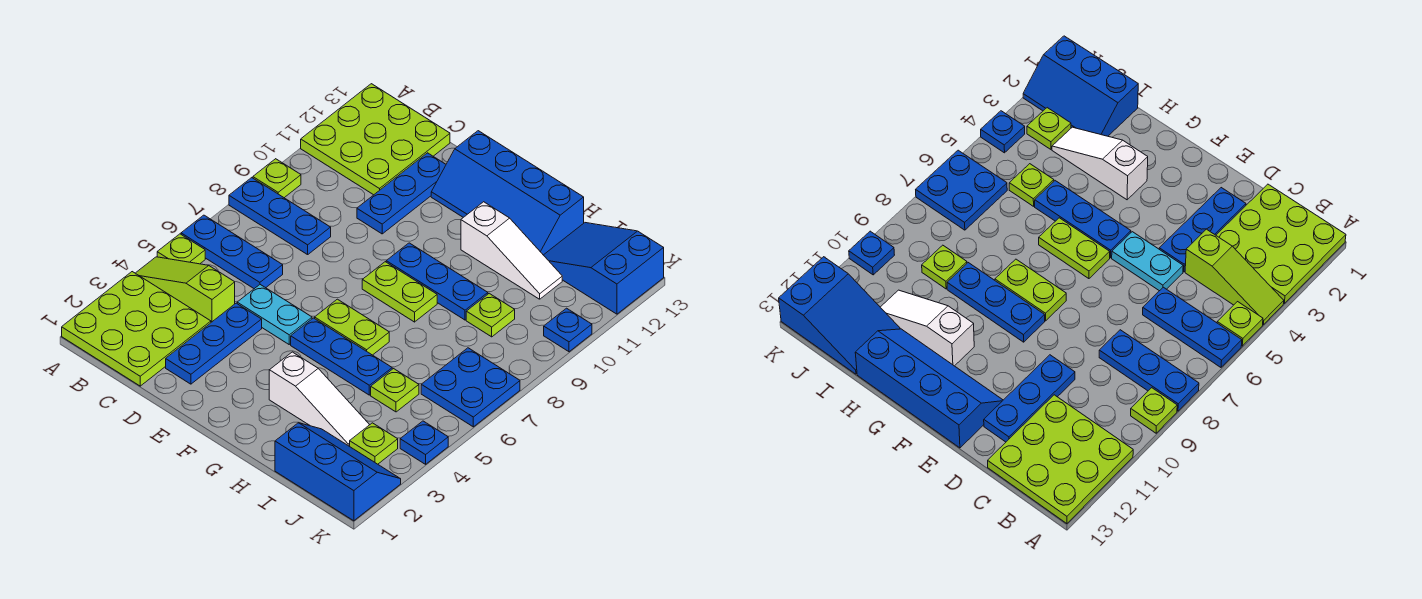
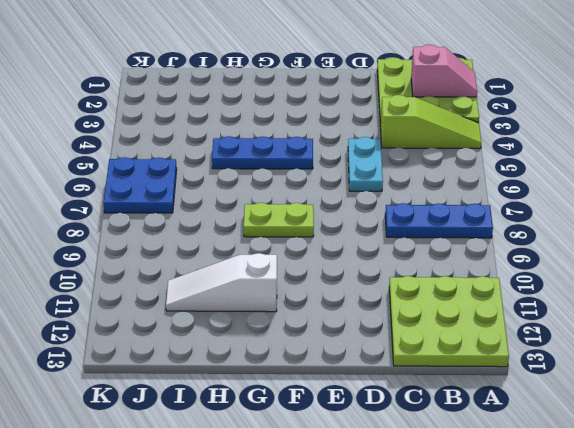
pink 1x2 slope [411,45,477,97] -> none
cyan 1x2 plate [348,137,383,191] -> cyan 1x2 plate turned to [237,285,312,344]
none -> lime 1x1 plate [157,234,205,264]
none -> blue 1x3 plate [181,215,283,289]
none -> lime 1x1 plate [253,159,301,198]

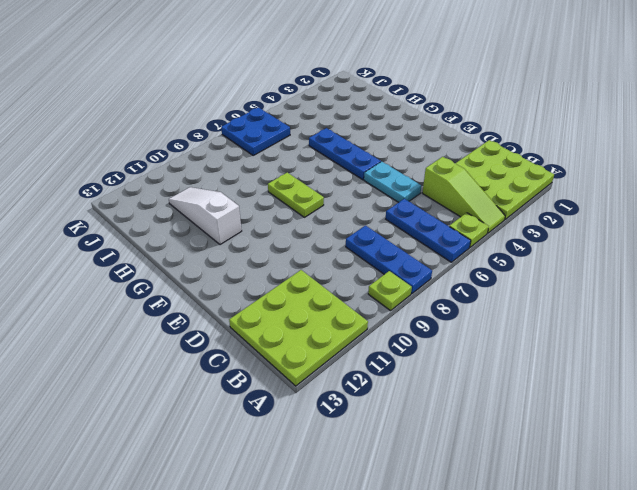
none -> blue 1x3 plate [166,303,262,384]
none -> blue 1x3 plate [357,153,446,234]
none -> blue 2x4 slope [431,131,584,255]

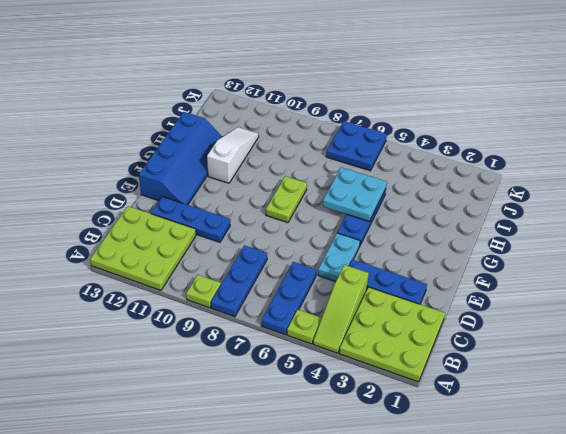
cyan 2x2 plate [323,167,387,221] -> none
none -> lime 1x2 plate [315,299,389,355]
none -> blue 1x3 plate [386,243,488,320]
none -> white 1x3 slope [269,352,369,446]

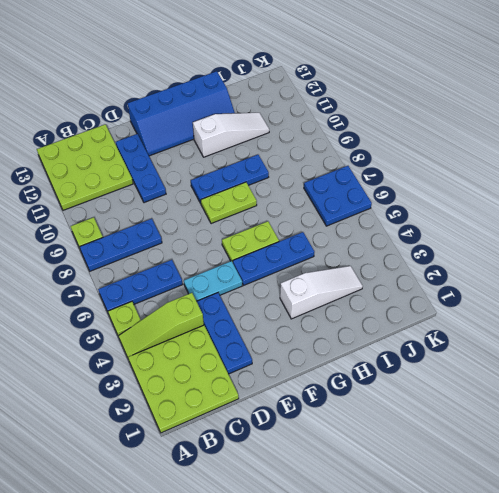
none -> blue 2x3 slope [275,423,401,521]
none -> lime 1x1 plate [371,369,419,412]
none -> lime 1x1 plate [466,293,515,337]

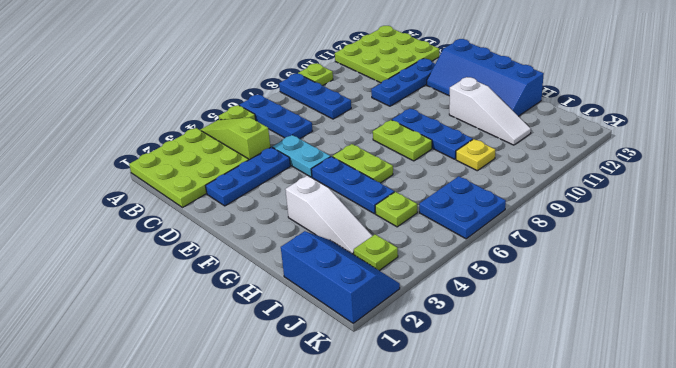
yellow 1x1 plate [456,139,495,171] -> lime 1x1 plate [466,293,515,337]
none -> blue 2x3 slope [544,223,664,314]
none -> blue 1x1 plate [400,421,448,464]
none -> blue 1x1 plate [544,308,592,352]

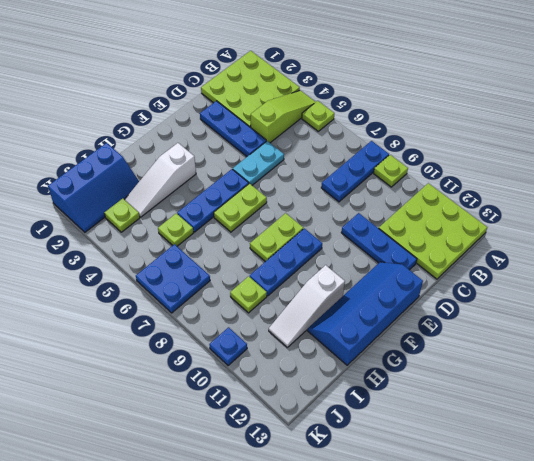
none -> blue 1x3 plate [181,215,283,289]
none -> blue 2x3 slope [544,223,664,314]
none -> blue 1x1 plate [400,421,448,464]

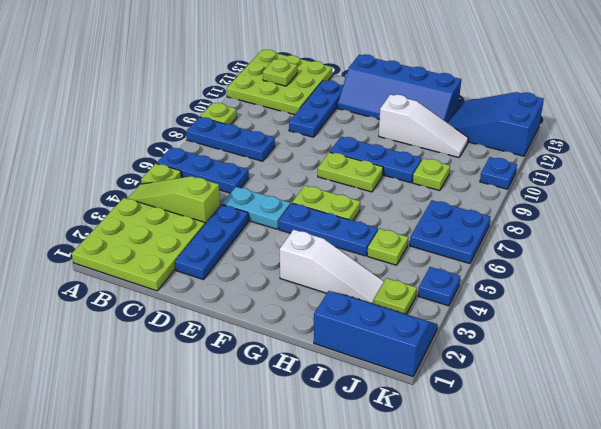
lime 1x1 plate [263,59,297,86] -> none

